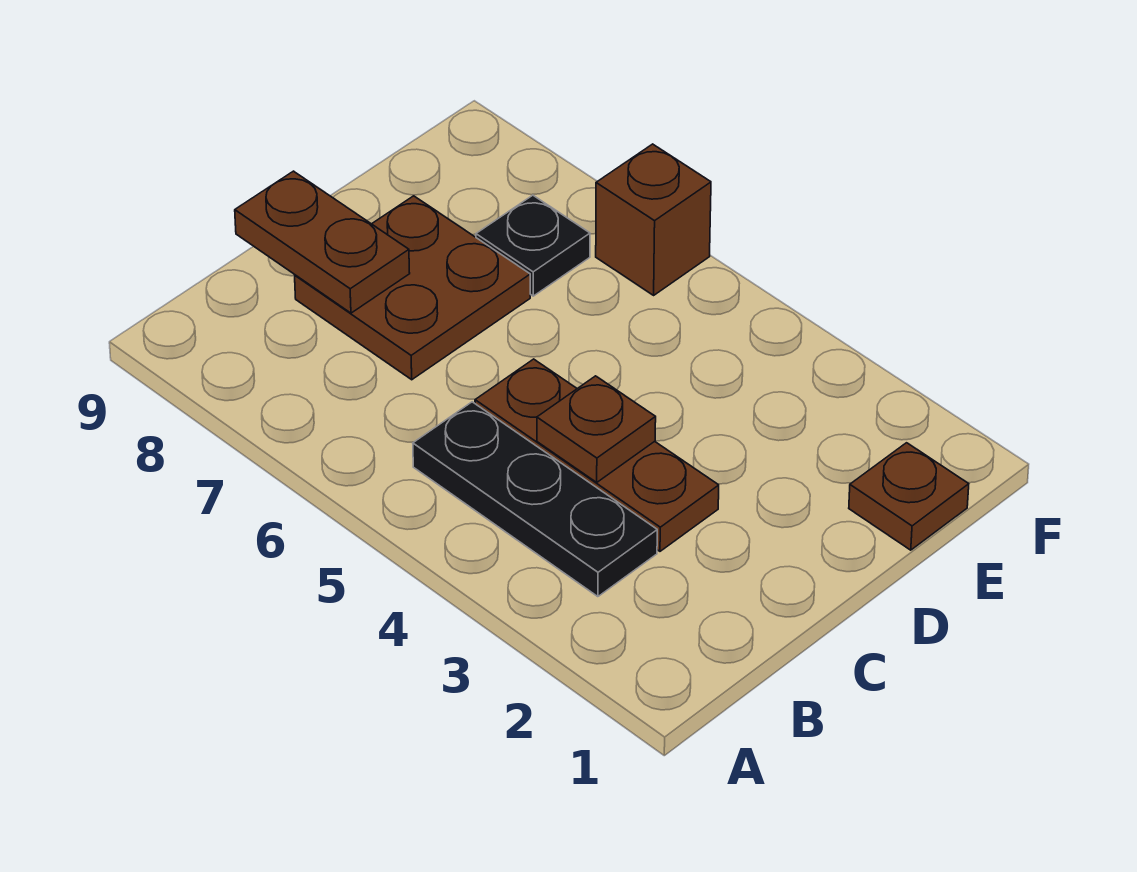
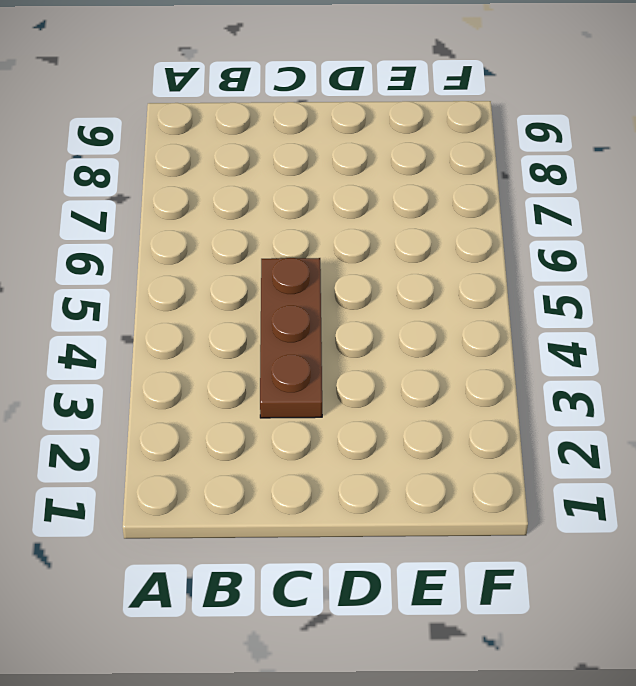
none -> black 1x3 plate [413,402,657,597]
none -> brown 2x2 plate [295,196,530,380]

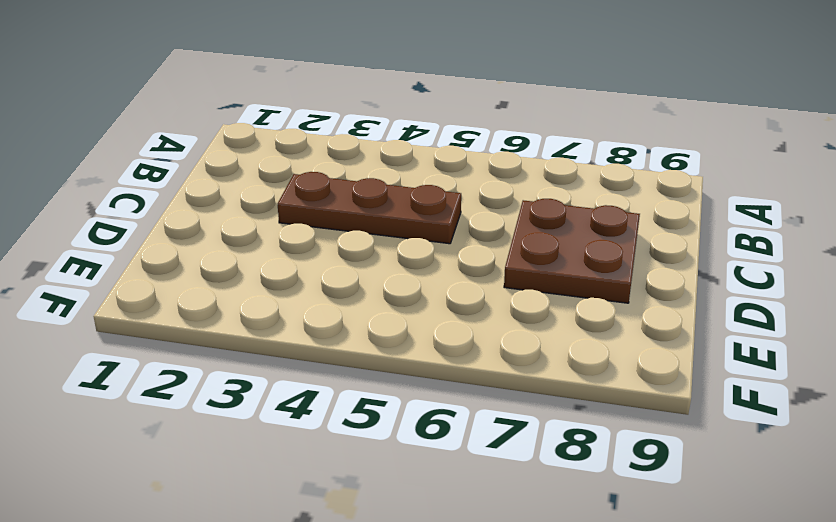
none -> black 1x3 plate [413,402,657,597]
none -> brown 1x1 plate [849,443,969,550]

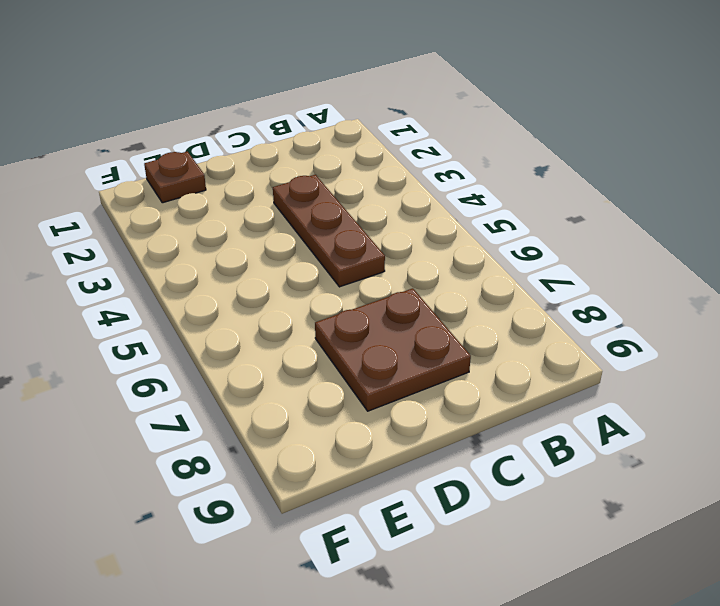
none -> black 1x3 plate [413,402,657,597]
none -> black 1x1 plate [476,195,590,296]

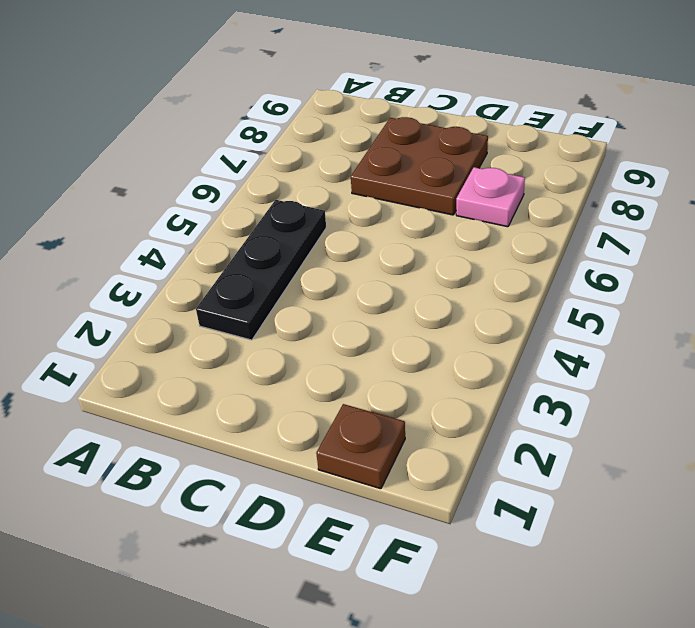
pink 1x1 plate [456,167,525,227] -> black 1x1 plate [476,195,590,296]
none -> brown 1x3 plate [475,359,719,551]
none -> brown 1x1 brick [596,144,711,295]

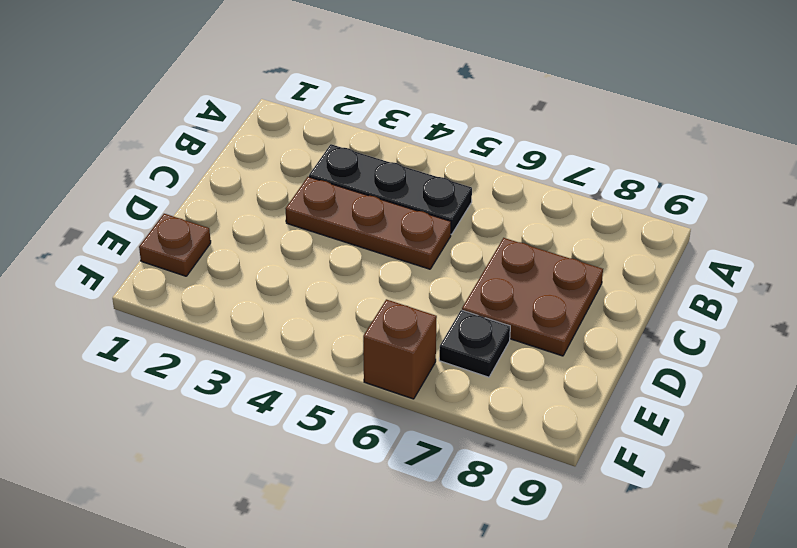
none -> brown 1x1 plate [537,376,656,482]
none -> brown 1x2 plate [235,171,410,313]

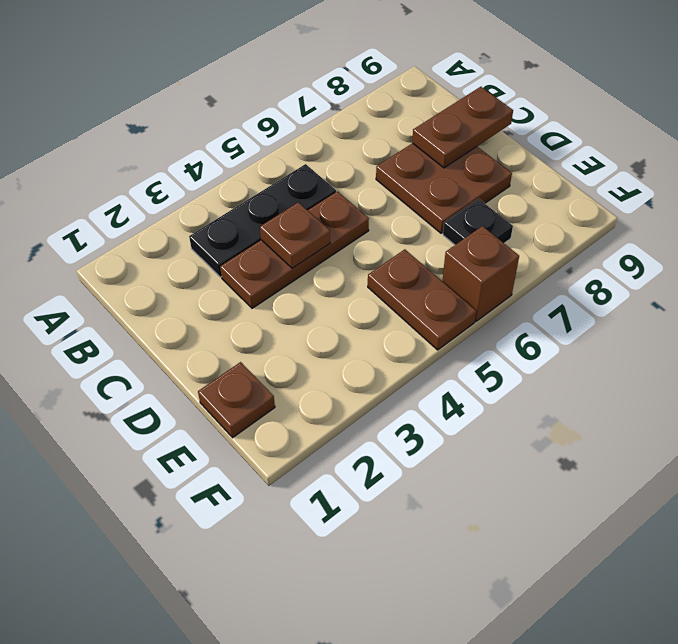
brown 1x2 plate [368,249,476,350] -> none

